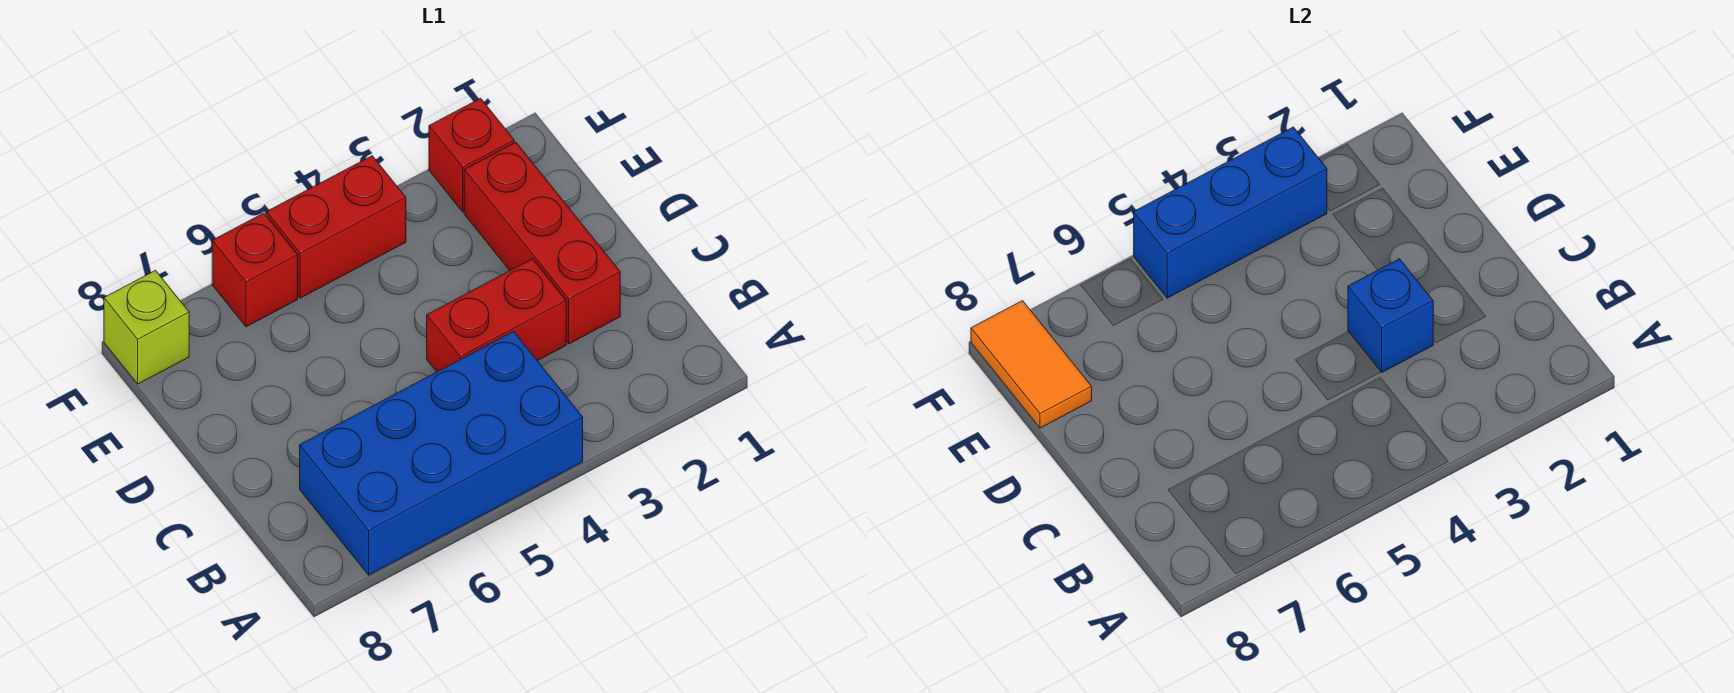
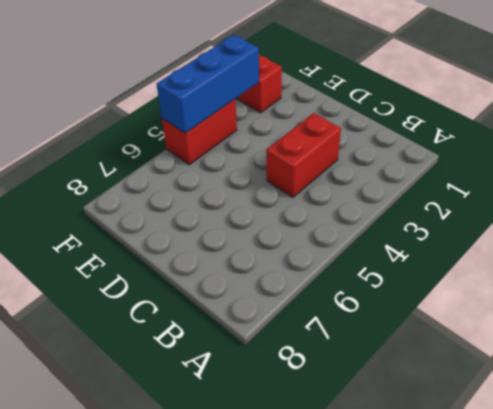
none -> blue 2x4 brick [300,331,583,575]
none -> red 1x3 brick [464,142,620,344]

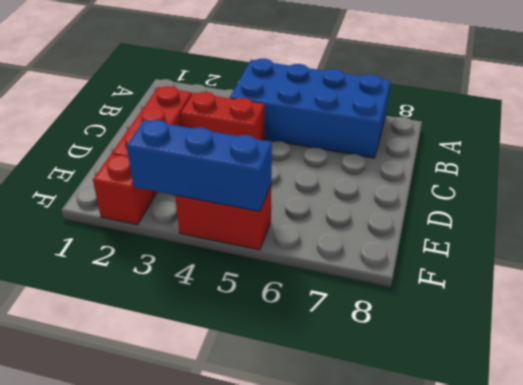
none -> red 1x1 brick [212,213,298,327]
none -> lime 1x1 brick [104,270,189,384]

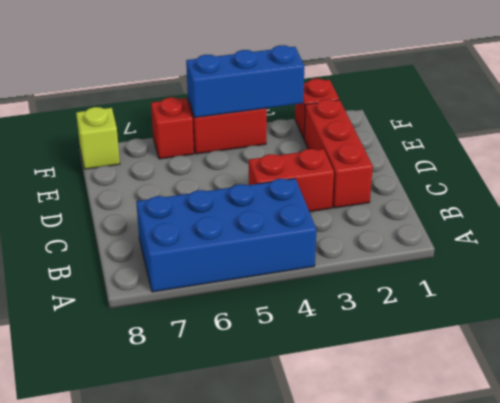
none -> blue 1x1 brick [1348,259,1433,372]
none -> orange 1x2 tile [971,301,1092,428]

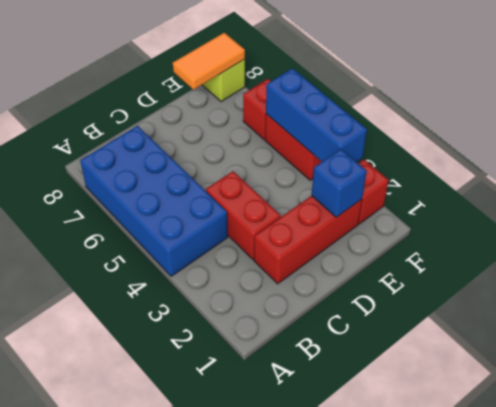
blue 1x1 brick [312,149,367,217] -> blue 1x1 brick moved to [1348,259,1433,372]

